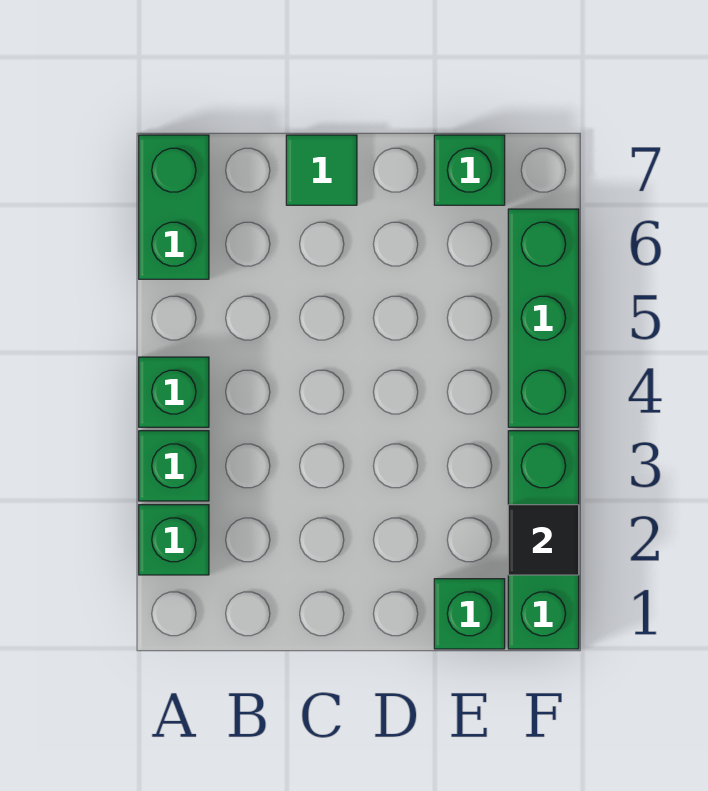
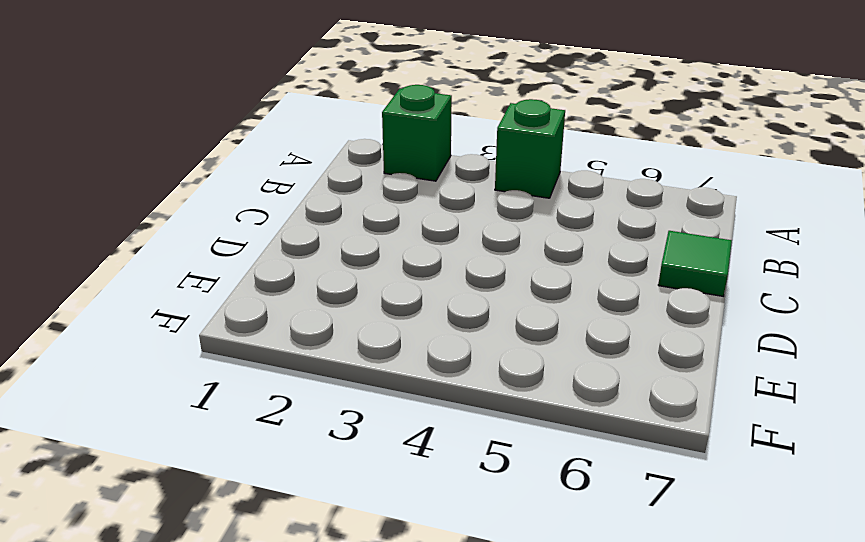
none -> green 1x1 brick [139,431,209,501]
none -> green 1x2 brick [139,135,209,279]

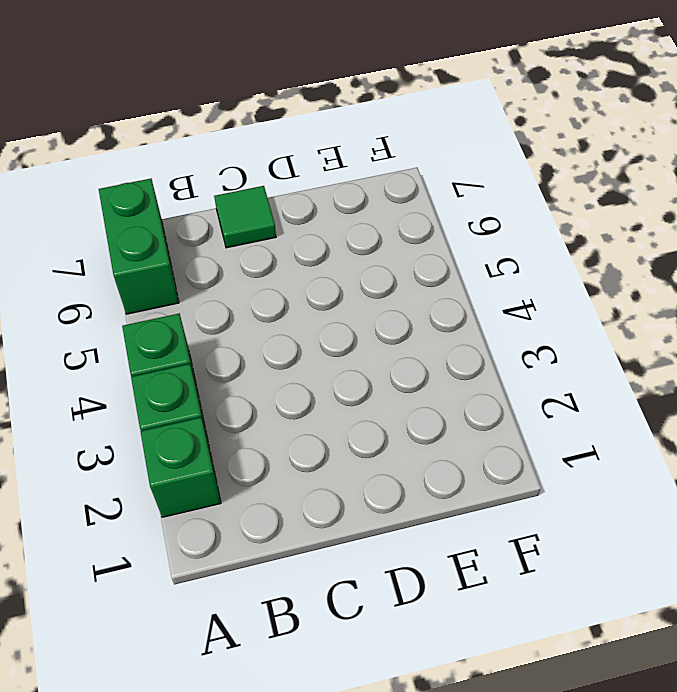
none -> green 1x1 brick [434,579,505,649]
none -> green 1x1 brick [434,135,505,205]

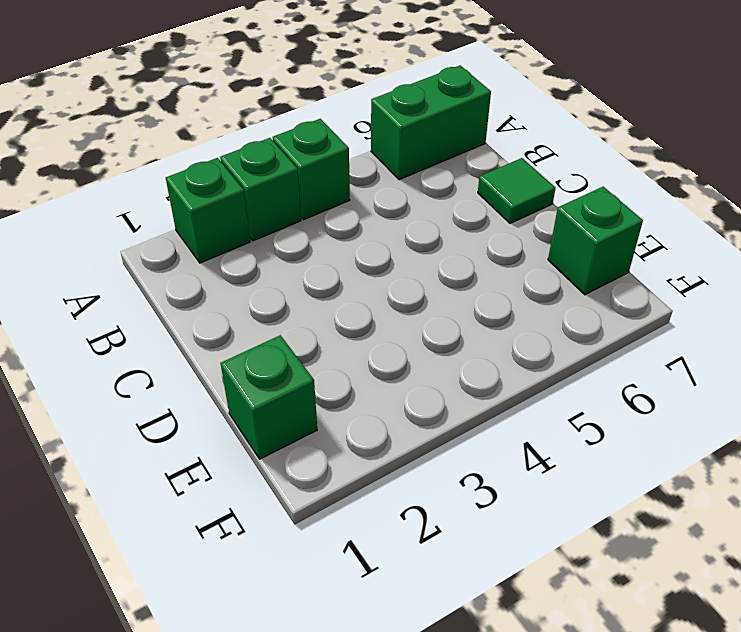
none -> green 1x3 brick [508,431,579,649]
none -> green 1x3 brick [508,209,579,427]

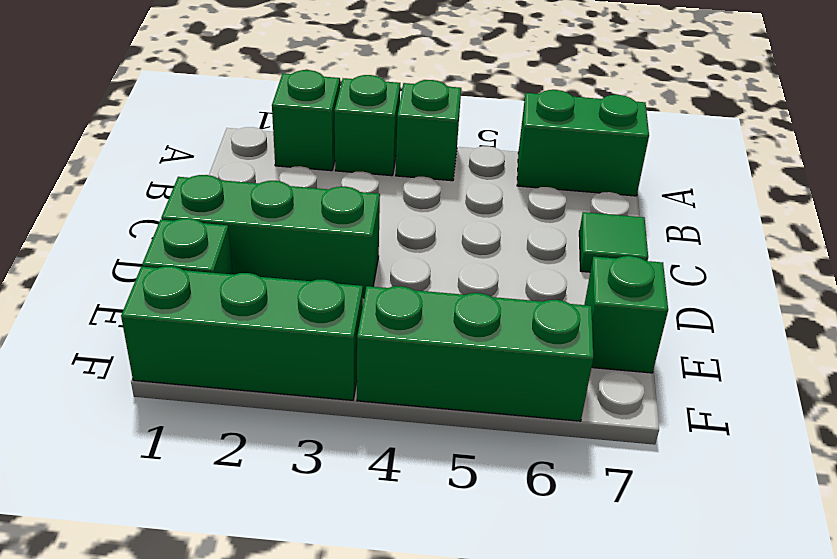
green 1x3 brick [161,175,380,298] -> none
none -> black 1x1 tile [508,505,579,575]

